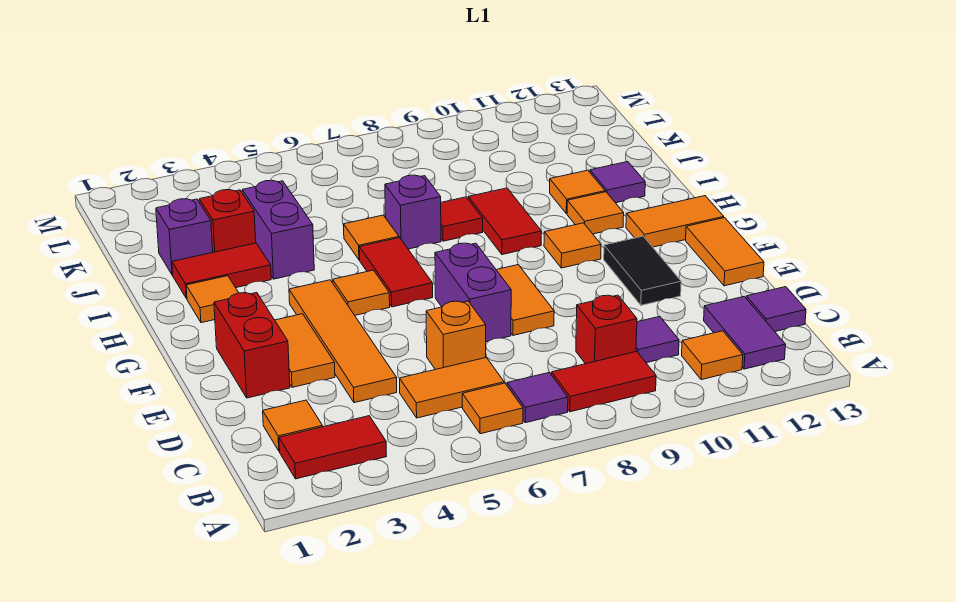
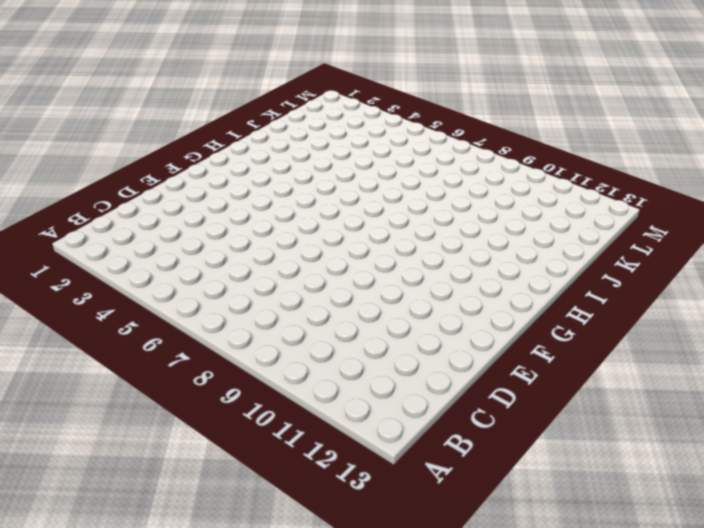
none -> red 1x2 tile [279,416,387,479]
none -> orange 1x1 tile [462,383,523,434]
none -> purple 1x1 tile [507,372,568,423]
none -> red 1x2 tile [552,352,656,412]

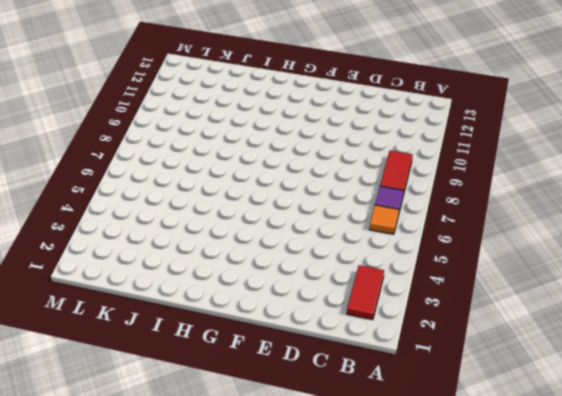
none -> orange 1x1 tile [682,331,743,380]
none -> purple 1x2 tile [704,297,786,369]
none -> orange 1x1 tile [263,400,323,451]
none -> orange 1x2 tile [400,358,504,418]

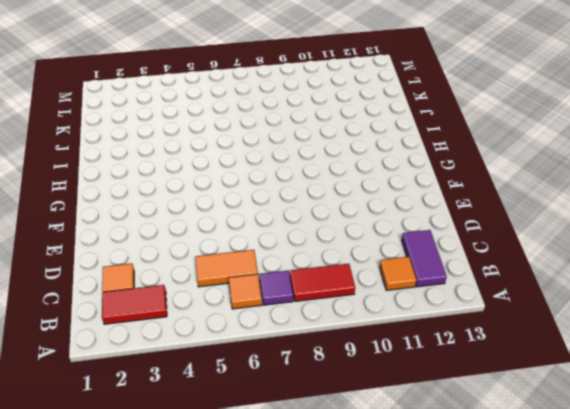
none -> red 1x1 brick [576,295,637,364]
none -> purple 1x1 tile [636,316,679,363]
none -> purple 1x1 tile [746,287,806,332]
none -> orange 1x4 tile [289,280,397,403]

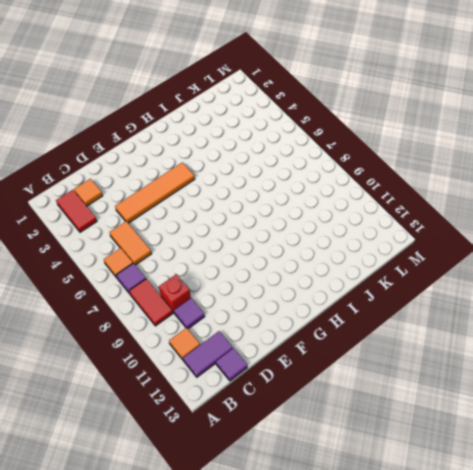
none -> orange 1x1 brick [426,301,486,370]
none -> red 1x2 brick [214,293,290,398]
none -> orange 1x2 tile [275,314,335,387]
none -> purple 1x2 brick [435,243,511,342]

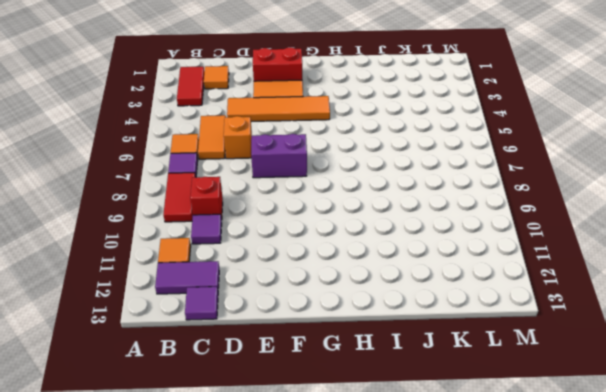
none -> orange 1x2 tile [497,265,554,335]
none -> black 1x2 tile [604,236,681,305]
none -> orange 1x2 tile [686,218,764,286]
none -> orange 1x1 tile [333,270,390,315]

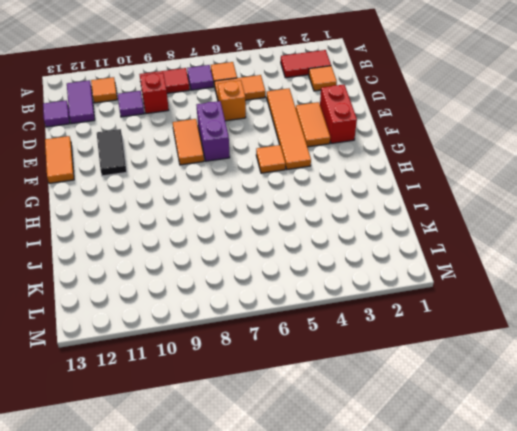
none -> red 1x2 tile [359,238,433,307]
none -> orange 1x1 tile [544,223,601,268]
none -> orange 1x2 tile [626,196,724,247]
none -> orange 1x1 tile [186,276,239,323]

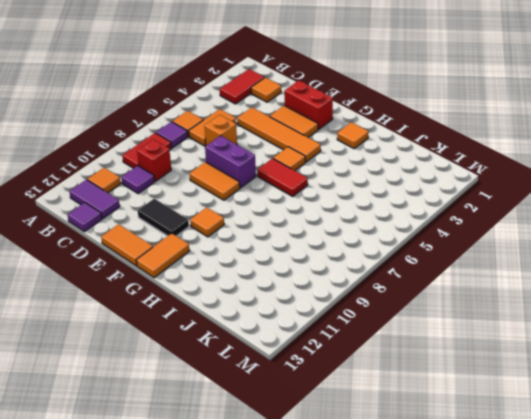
none -> red 1x2 tile [468,188,541,255]
none -> orange 1x1 tile [567,192,624,234]
none -> red 1x2 tile [172,243,271,299]
none -> purple 1x2 brick [242,180,314,279]

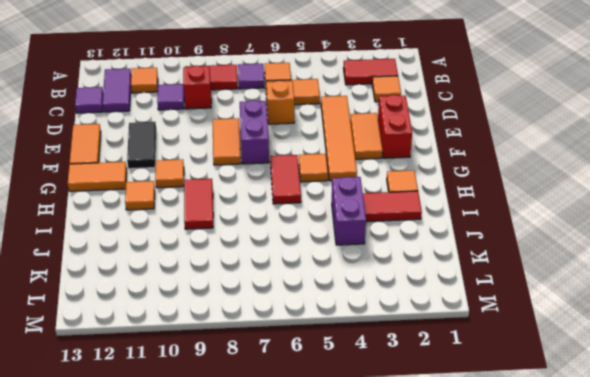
none -> orange 1x1 tile [344,215,399,260]
none -> purple 1x1 brick [385,175,441,249]
none -> red 1x1 tile [441,197,483,241]
none -> orange 1x1 tile [550,170,605,214]

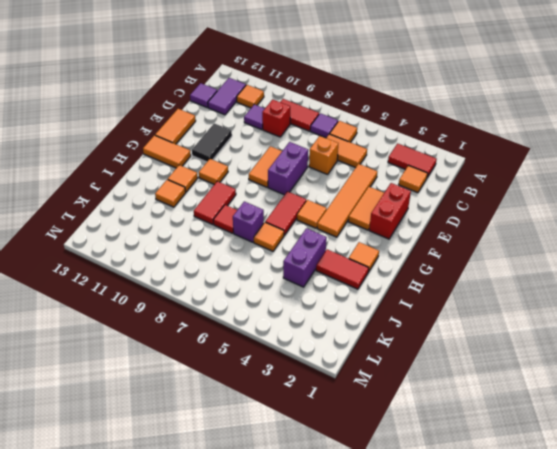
none -> purple 1x1 tile [590,162,645,203]
none -> purple 1x1 brick [156,199,213,275]
none -> red 1x1 brick [199,190,256,252]

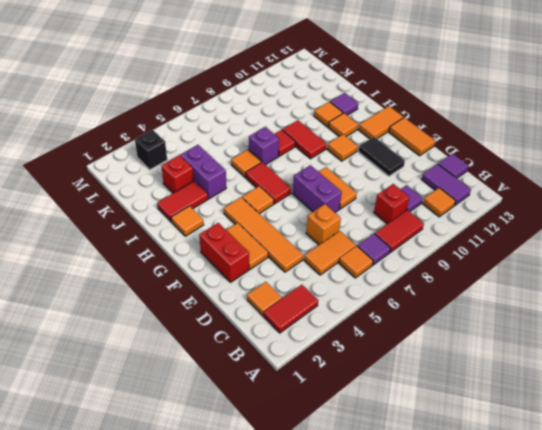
black 1x1 brick [135,130,167,170] -> none
none -> purple 1x1 brick [156,199,213,275]

